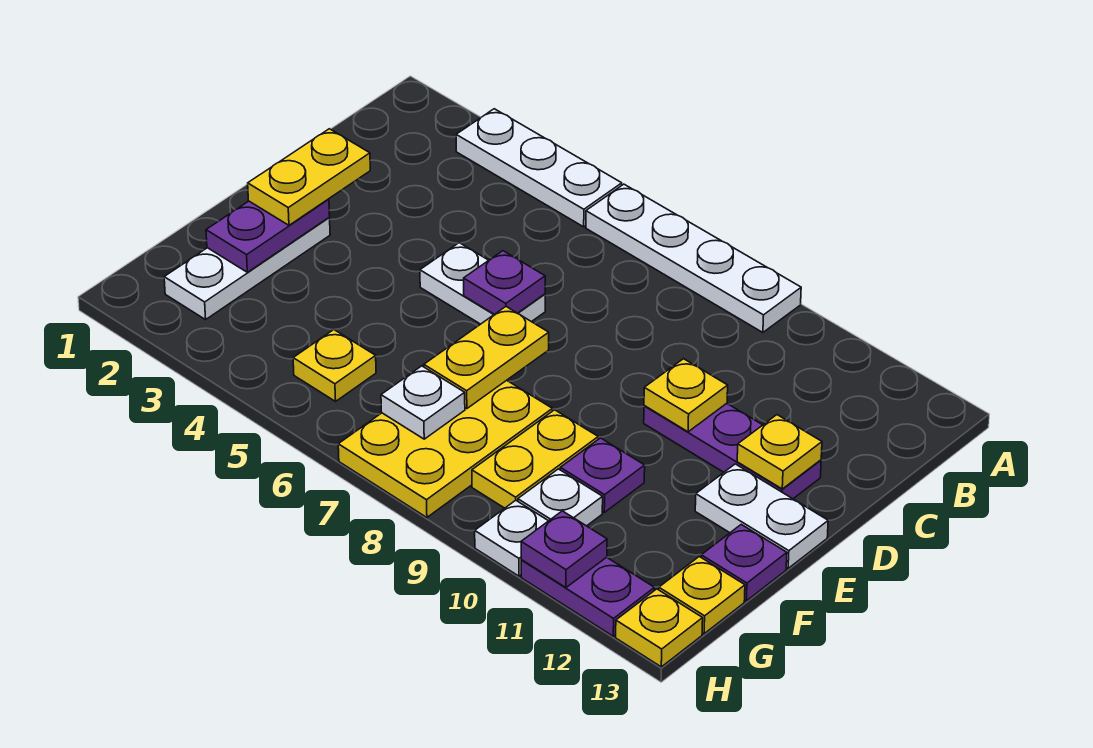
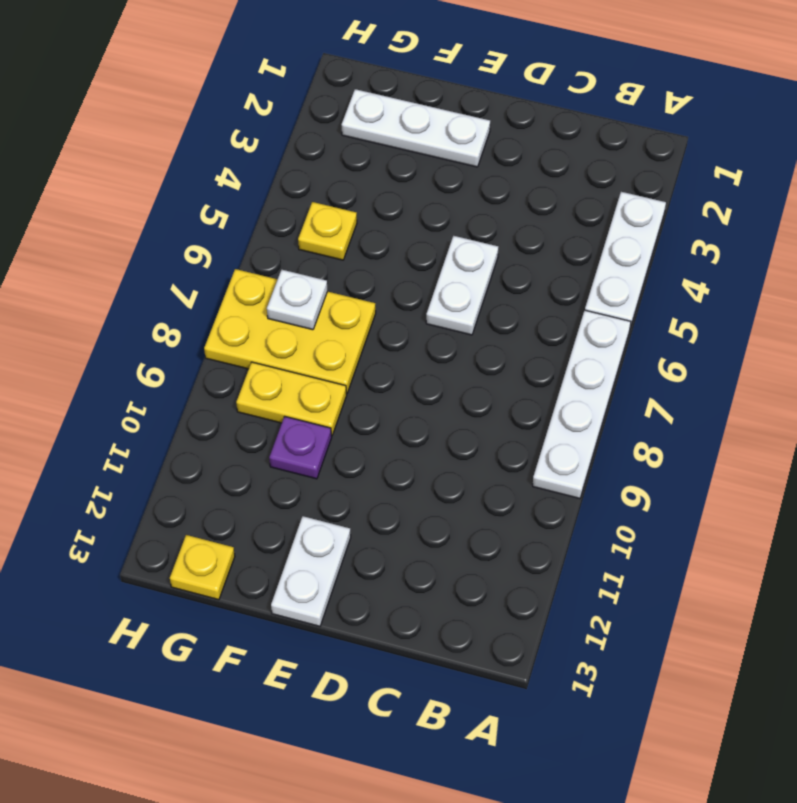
none -> purple 1x3 plate [644,403,821,499]
none -> purple 1x1 plate [701,524,787,601]
none -> white 1x1 plate [518,469,603,526]

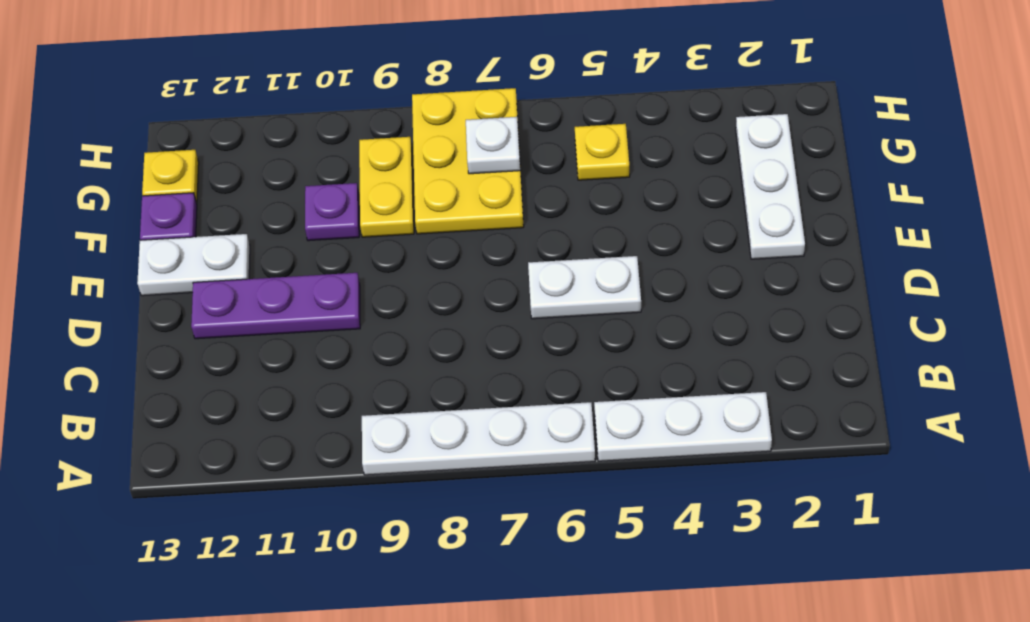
none -> white 1x1 plate [518,469,603,526]
none -> white 1x1 plate [475,500,548,576]
none -> purple 1x2 plate [521,557,654,636]

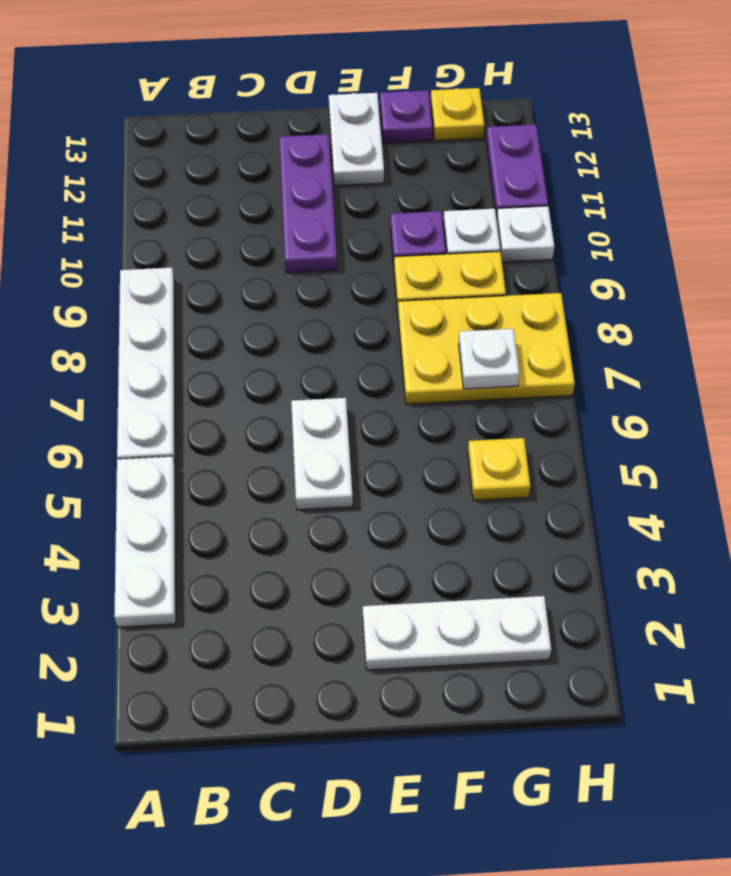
none -> yellow 1x1 plate [616,589,703,667]
none -> purple 1x1 plate [464,251,545,314]
none -> yellow 1x1 plate [644,359,728,432]

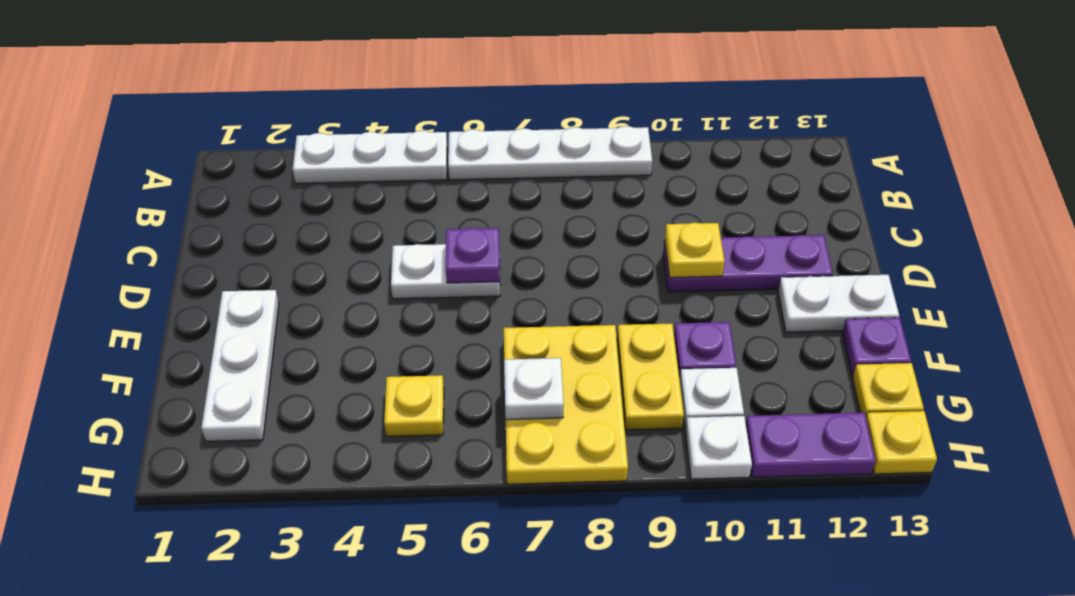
none -> yellow 1x1 plate [737,415,822,489]
none -> purple 1x2 plate [206,199,330,272]
none -> yellow 1x2 plate [424,307,549,409]

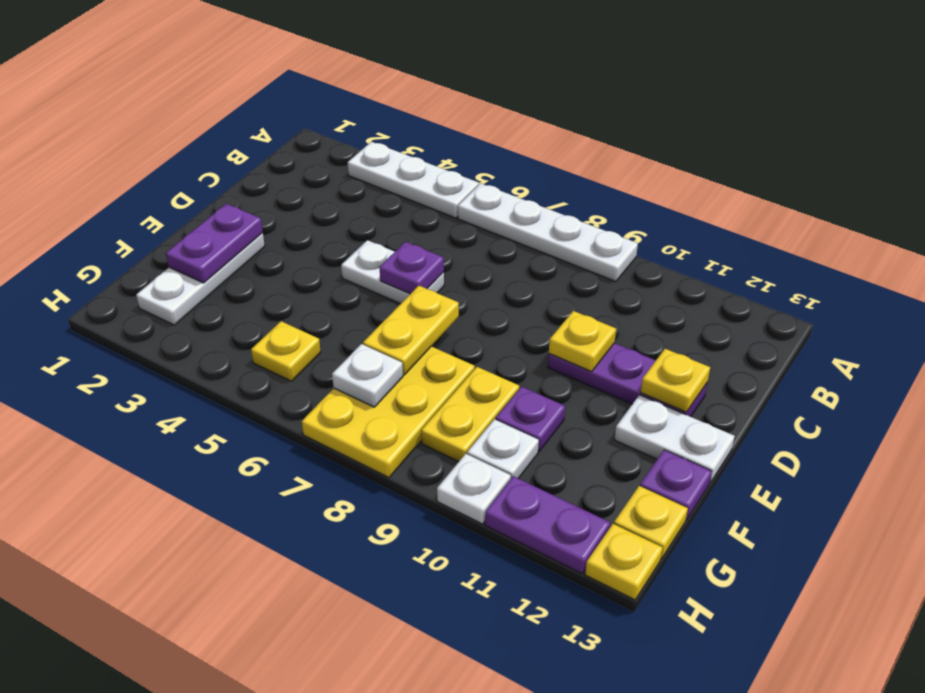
none -> purple 1x1 plate [521,511,607,588]
none -> yellow 1x2 plate [248,129,370,225]

